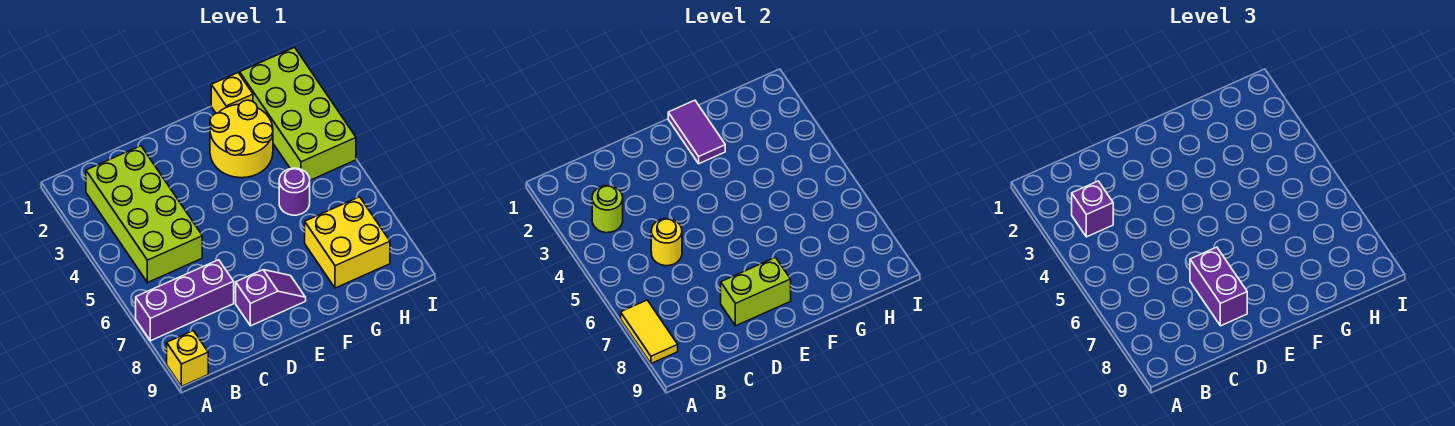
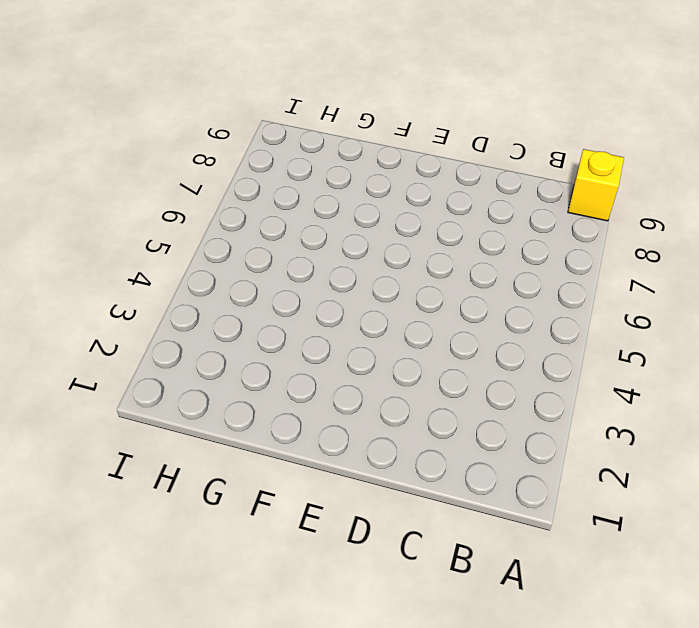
none -> purple 1x3 brick [136,260,234,341]
none -> lime 2x4 brick [86,146,202,283]
none -> purple 1x2 slope [236,270,306,326]

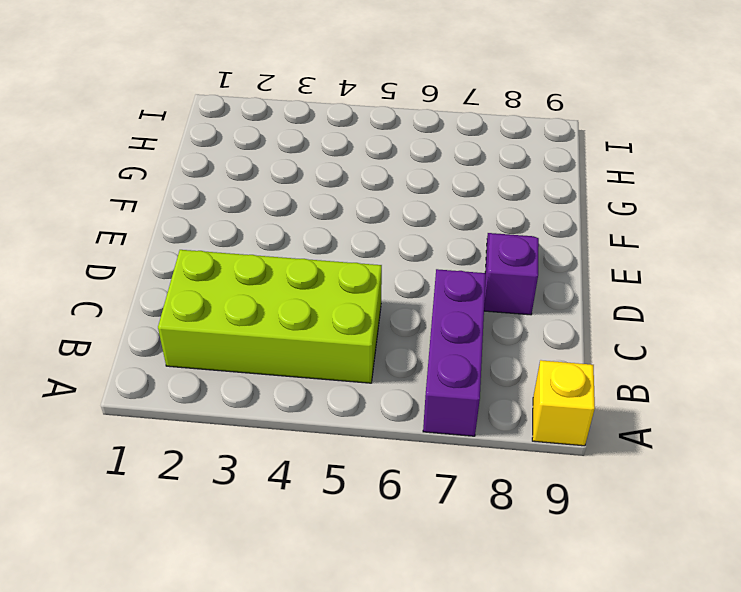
none -> yellow 2x2 round brick [210,100,273,178]
none -> yellow 1x1 brick [211,73,253,113]
none -> purple 1x1 round brick [279,168,310,215]

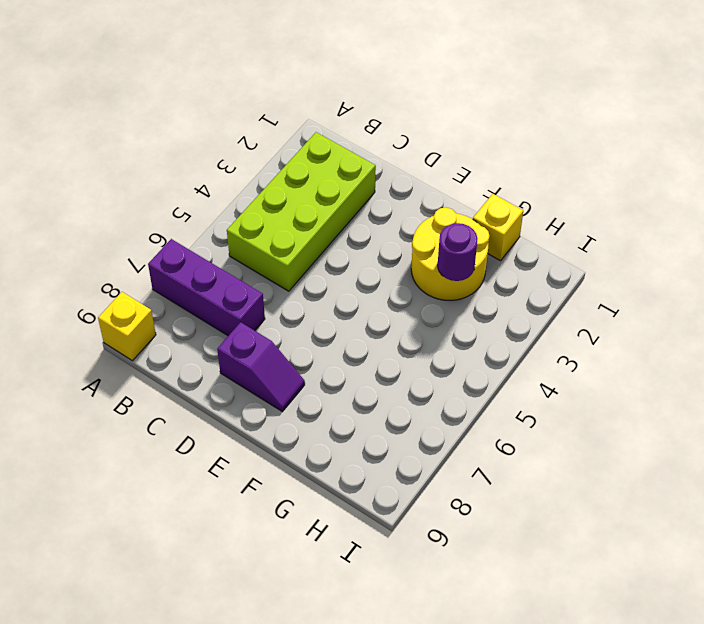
purple 1x1 round brick [438,223,478,281] -> purple 1x1 round brick moved to [279,168,310,215]
none -> yellow 2x2 brick [305,197,390,288]
none -> lime 2x4 brick [240,47,356,180]
none -> yellow 1x2 tile [621,300,678,363]

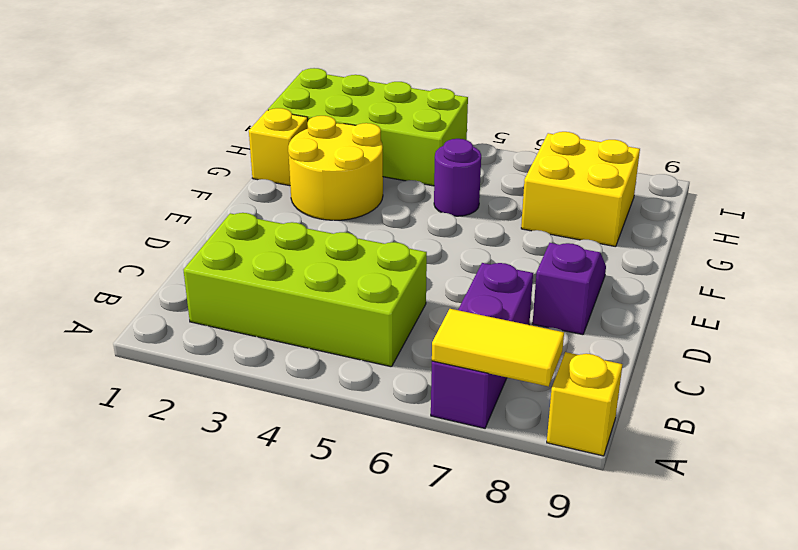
none -> lime 1x1 round brick [592,185,623,233]
none -> yellow 1x1 round brick [651,219,682,266]
none -> lime 1x2 brick [721,257,791,326]

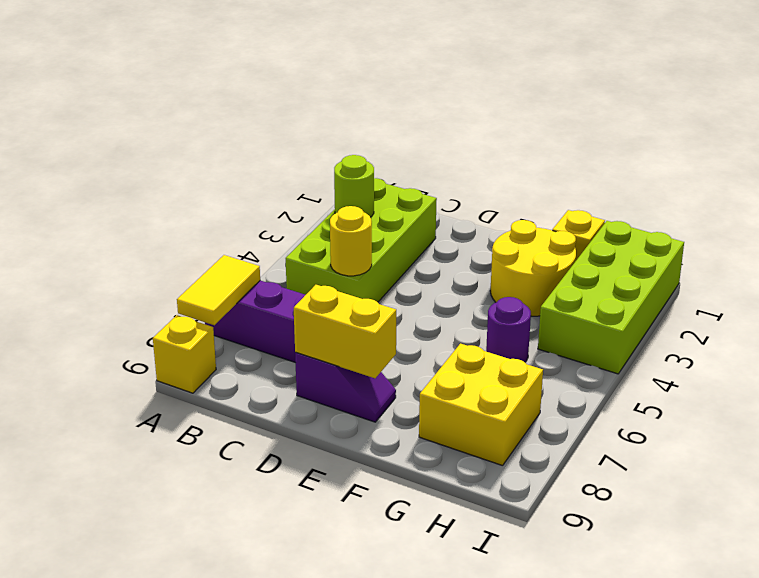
yellow 1x2 brick [294,285,396,378] -> lime 1x2 brick [721,257,791,326]
none -> purple 1x2 tile [668,100,725,164]
none -> purple 1x1 brick [1072,181,1113,237]
none -> purple 1x2 brick [1190,247,1247,326]

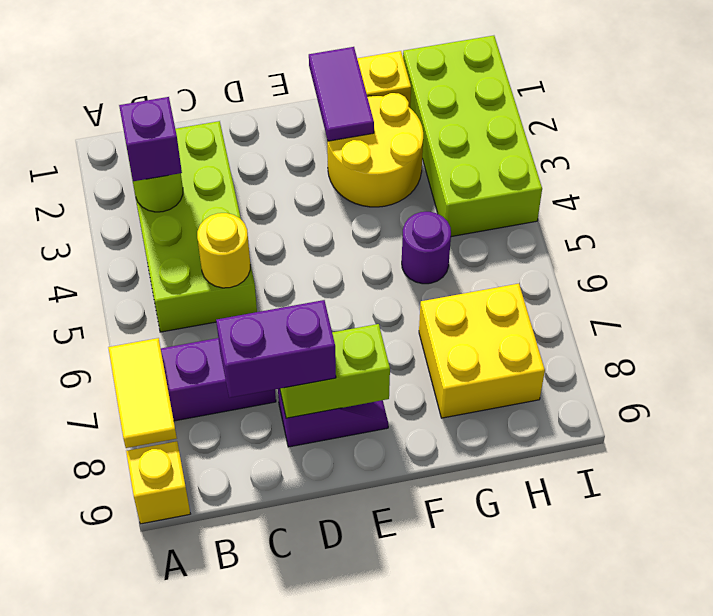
purple 1x2 brick [216,300,336,398] -> purple 1x2 brick turned to [1190,247,1247,326]

